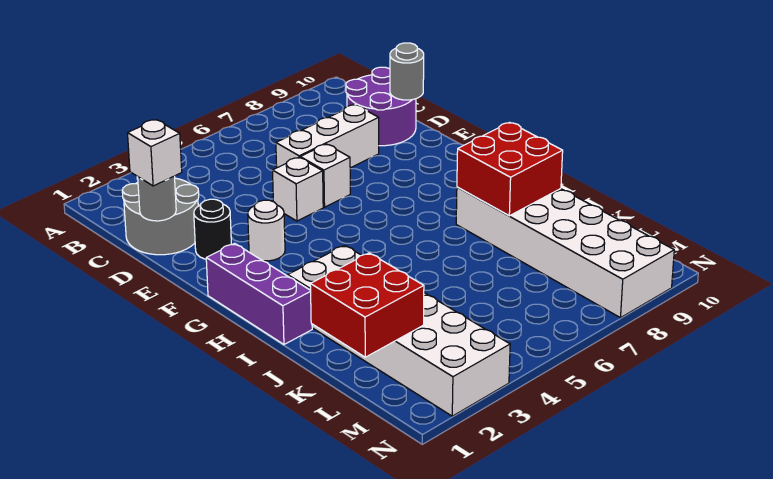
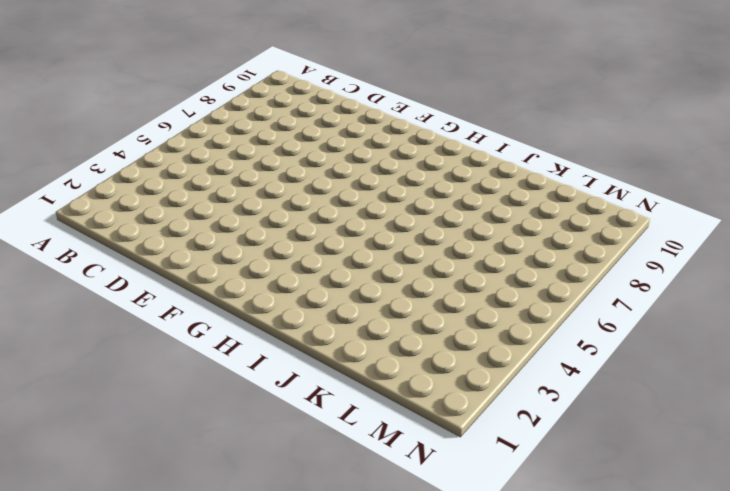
none -> grey 2x2 round brick [122,178,199,255]
none -> purple 2x2 round brick [346,67,416,146]
none -> white 1x3 brick [276,105,379,168]

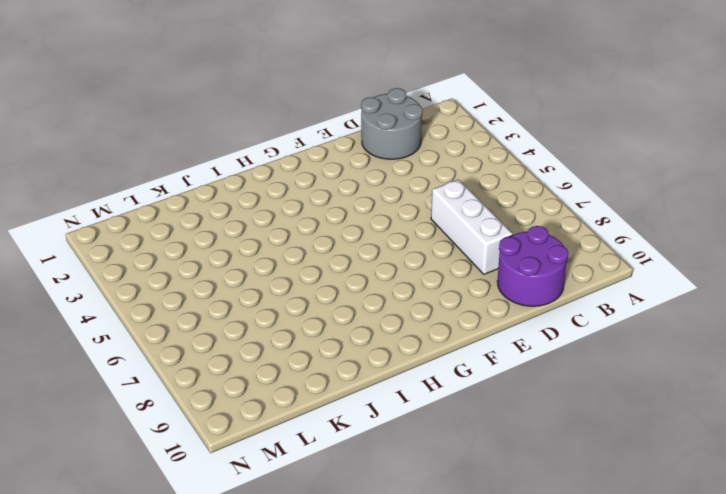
none -> black 1x1 round brick [194,199,231,259]
none -> white 1x1 brick [273,157,323,221]
none -> white 1x1 brick [300,144,350,207]

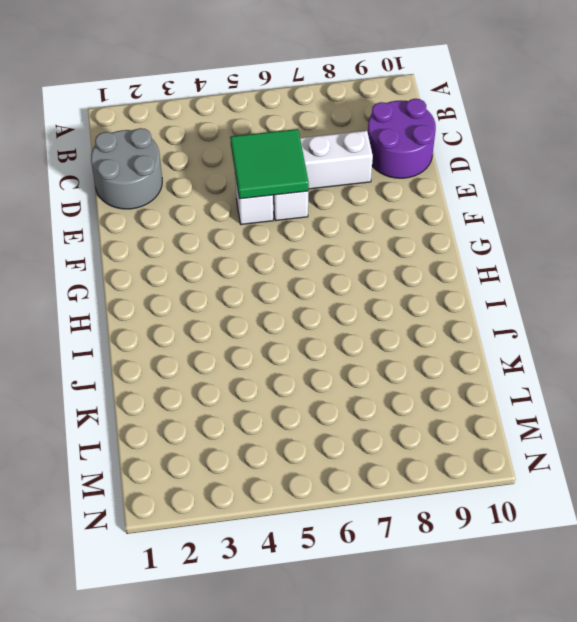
green 2x2 tile [230,129,309,199] -> none
none -> black 1x1 round brick [194,199,231,259]
none -> white 1x1 round brick [248,200,285,261]
none -> purple 1x3 brick [206,243,312,344]

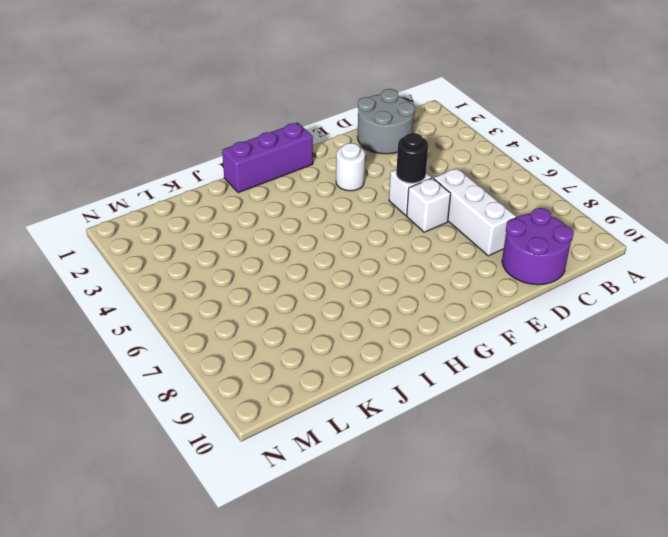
black 1x1 round brick [396,133,428,183] -> black 1x1 round brick moved to [194,199,231,259]
none -> white 2x6 brick [288,245,510,416]
none -> white 2x6 brick [456,187,674,318]
none -> grey 1x1 round brick [138,176,176,221]

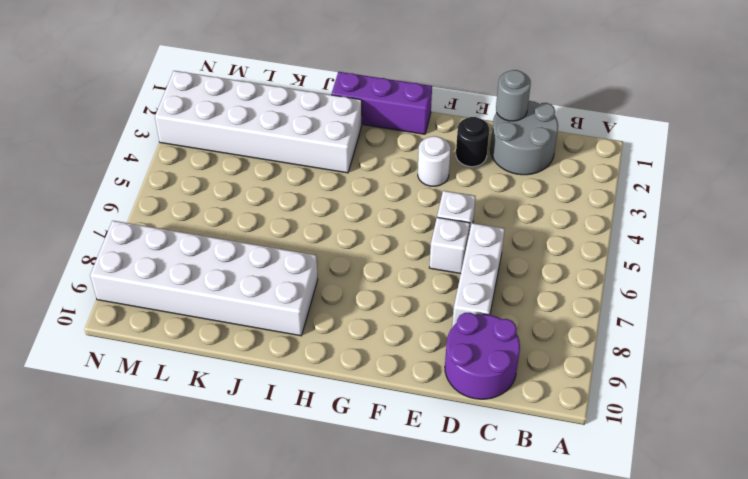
none -> grey 1x1 round brick [390,43,424,100]
none -> red 2x2 brick [457,122,563,216]
none -> red 2x2 brick [310,253,424,357]

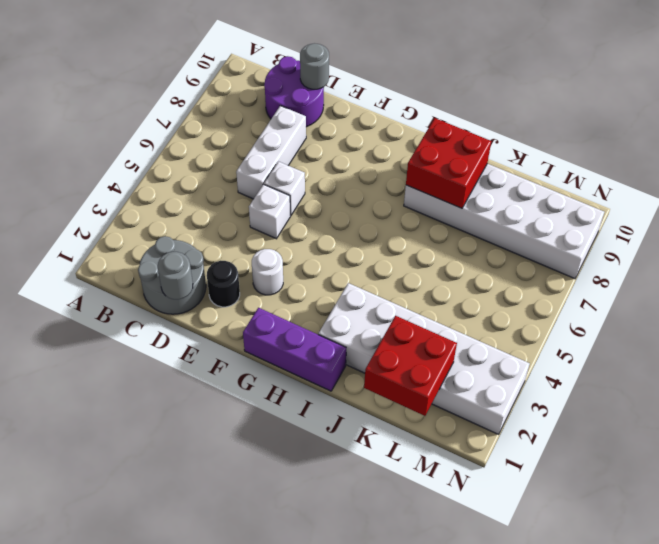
none -> white 1x1 brick [128,120,182,186]

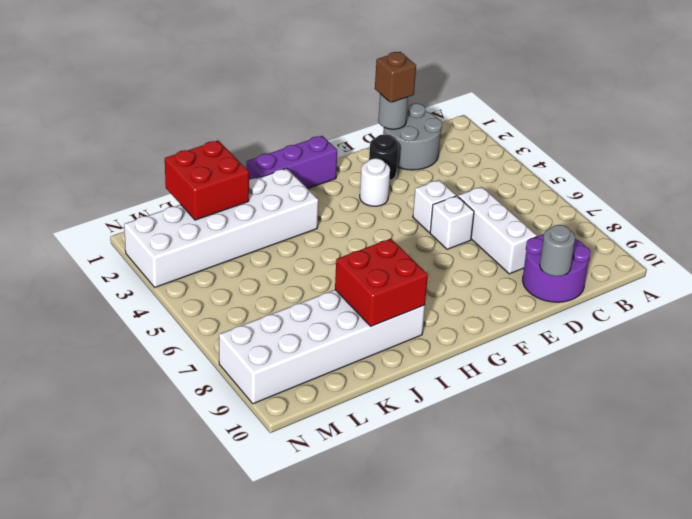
brown 1x1 brick [375,52,416,102] -> white 1x1 brick [128,120,182,186]

